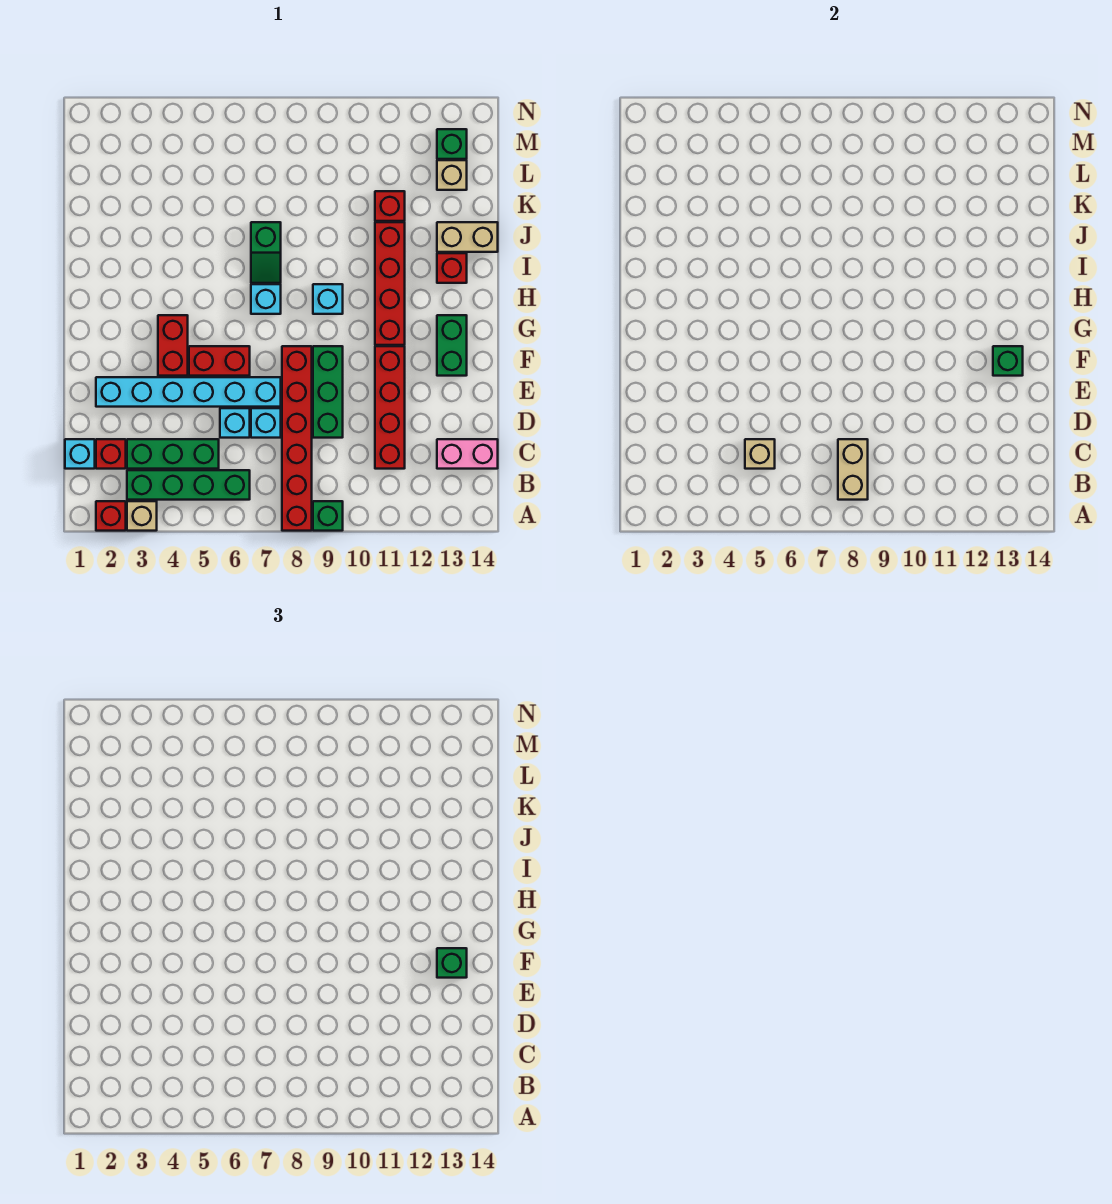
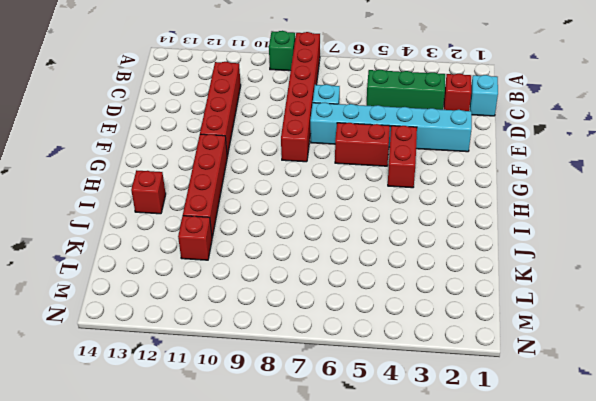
none -> red 1x1 brick [96,501,126,531]
none -> tan 1x1 brick [127,501,157,531]
none -> green 1x4 brick [127,470,250,500]
none -> pink 1x2 brick [437,439,498,469]

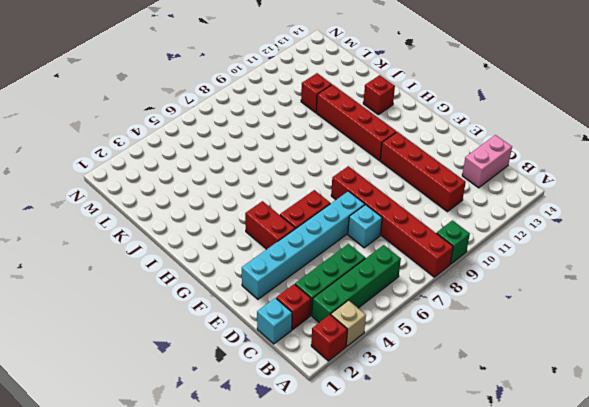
none -> cyan 1x1 brick [220,408,250,438]
none -> green 1x3 brick [313,346,343,438]
none -> green 1x2 brick [437,315,467,376]
none -> cyan 1x1 brick [251,284,281,314]

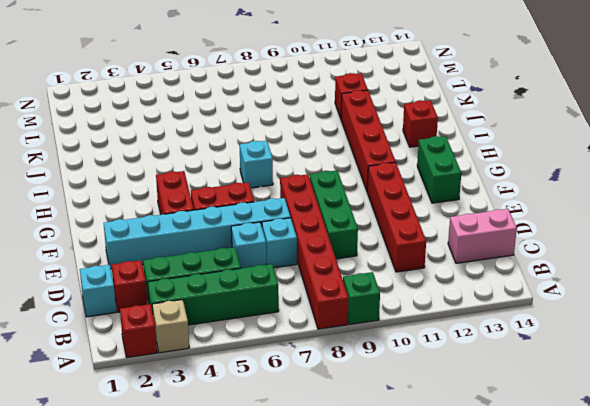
none -> cyan 1x1 brick [313,284,343,314]
none -> green 1x2 slope [251,222,281,283]
none -> tan 1x2 brick [437,222,498,252]
none -> tan 1x1 brick [437,160,467,190]

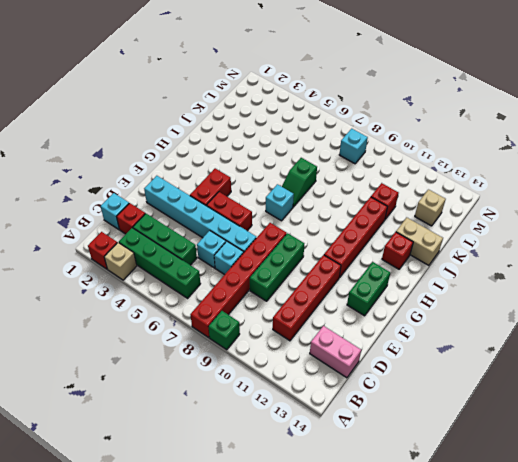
cyan 1x1 brick [339,129,368,164] -> cyan 1x1 brick moved to [313,284,343,314]
none -> green 1x1 brick [437,129,467,159]
none -> tan 1x2 brick [838,439,868,500]
none -> tan 1x1 brick [745,439,775,469]
none -> green 1x1 brick [993,346,1023,376]

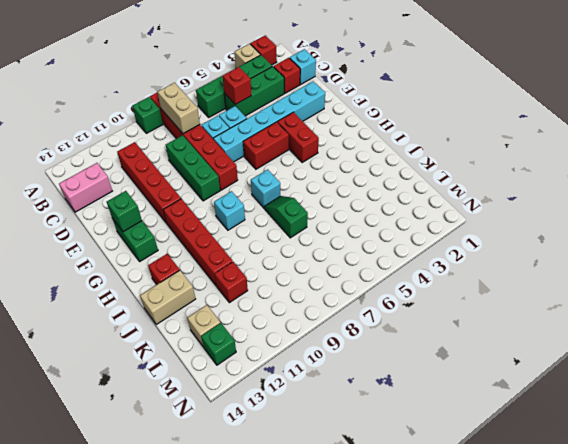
red 1x1 brick [223,67,251,105] -> tan 1x1 brick [745,439,775,469]
none -> green 1x1 brick [437,948,467,978]

